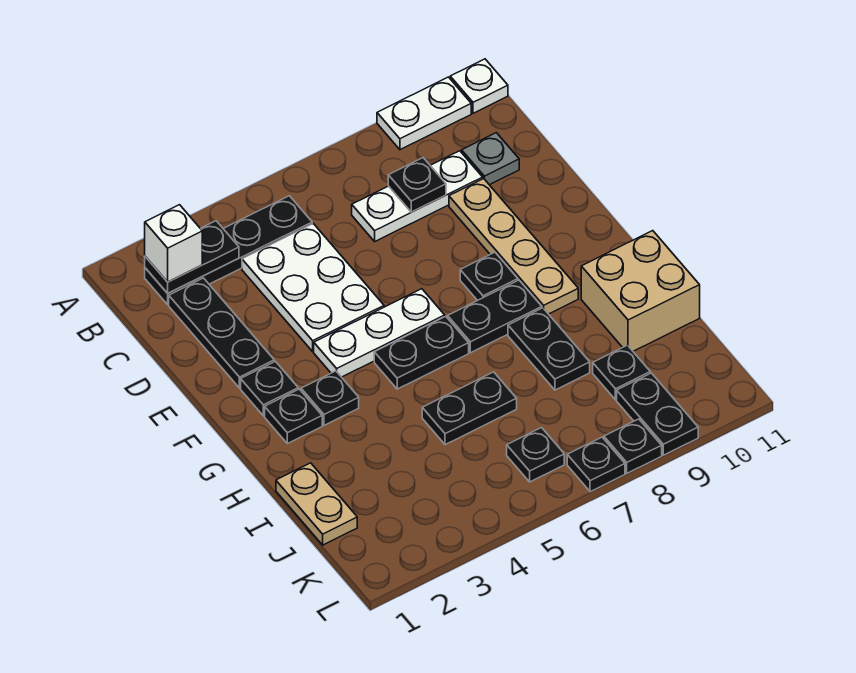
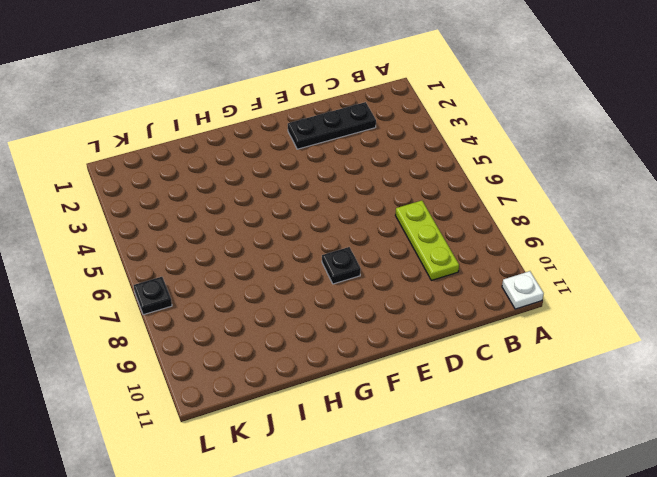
lime 1x3 plate [395,201,459,280] -> white 1x3 plate [352,151,483,241]
none -> white 1x2 plate [377,77,471,150]
none -> black 1x4 plate [145,196,312,304]
none -> white 2x3 plate [242,224,384,352]

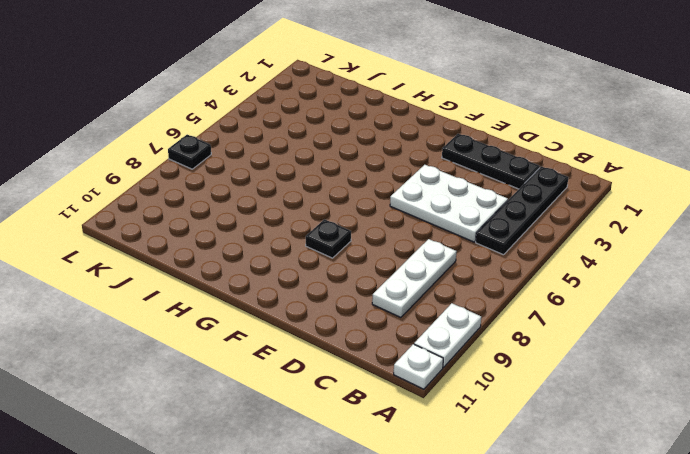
none -> grey 1x1 plate [462,133,519,185]
none -> tan 1x4 plate [449,179,578,314]
none -> black 1x1 plate [241,361,298,416]

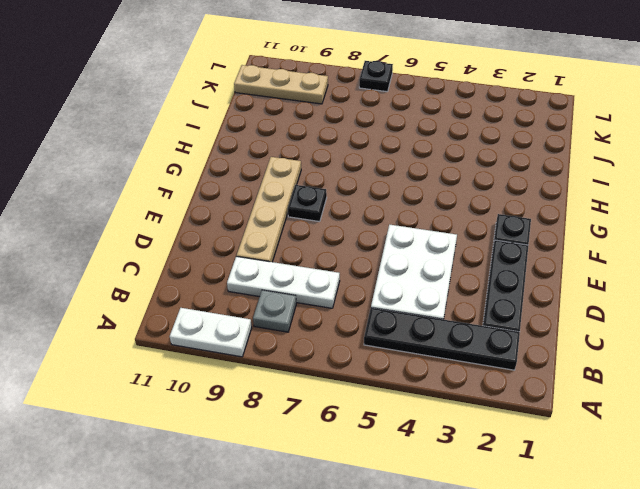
grey 1x1 plate [253,290,296,332] -> grey 1x1 plate moved to [462,133,519,185]
tan 1x3 plate [234,65,328,104] -> black 1x2 plate [617,373,698,455]
none -> white 1x1 plate [450,59,508,113]
none -> white 1x3 plate [314,289,445,377]
none -> black 1x1 plate [265,389,322,444]

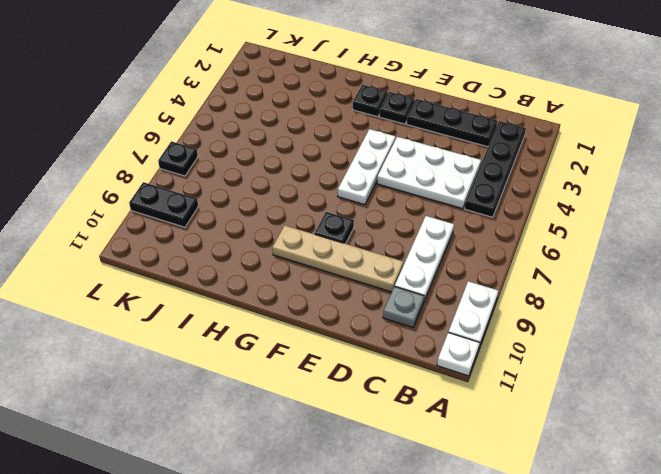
none -> black 1x1 plate [301,371,359,425]
none -> black 1x2 plate [374,316,469,389]
none -> black 1x2 plate [448,280,542,353]

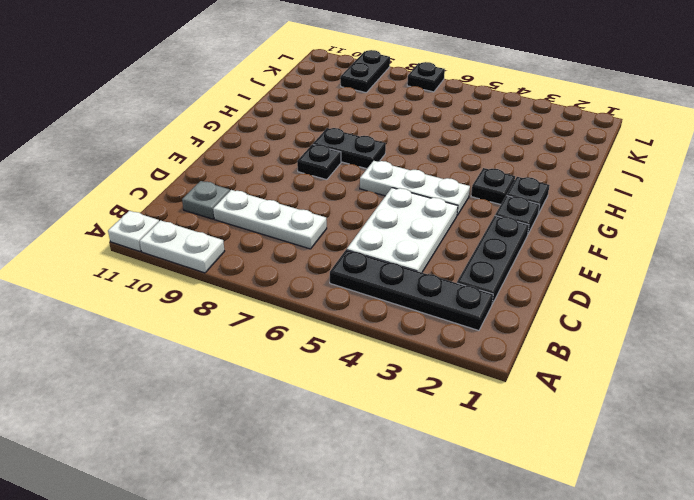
none -> tan 1x4 plate [449,179,578,314]
none -> black 1x2 plate [374,316,469,389]
none -> black 1x2 plate [508,308,590,390]

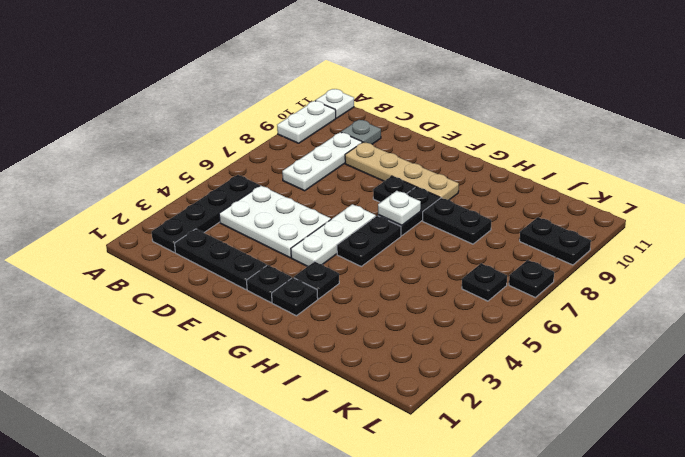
white 1x1 plate [378,191,421,225] -> none
none -> tan 2x2 brick [581,231,700,351]
none -> tan 1x2 plate [276,463,357,545]
none -> black 1x2 plate [422,372,517,445]

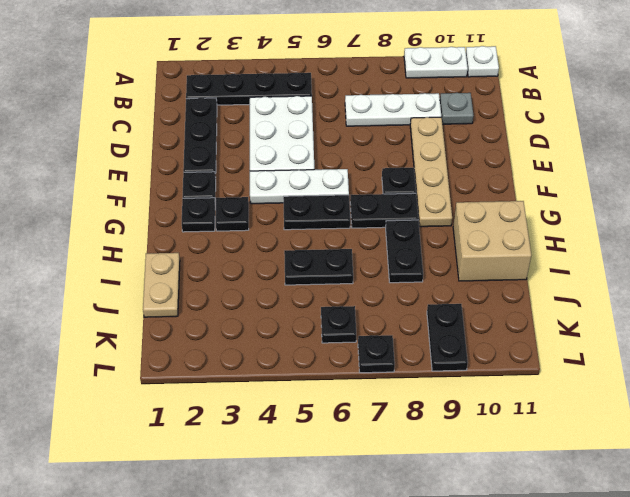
none -> black 1x1 plate [593,345,650,400]
none -> black 1x1 plate [604,419,662,473]
none -> black 1x2 plate [145,221,239,293]

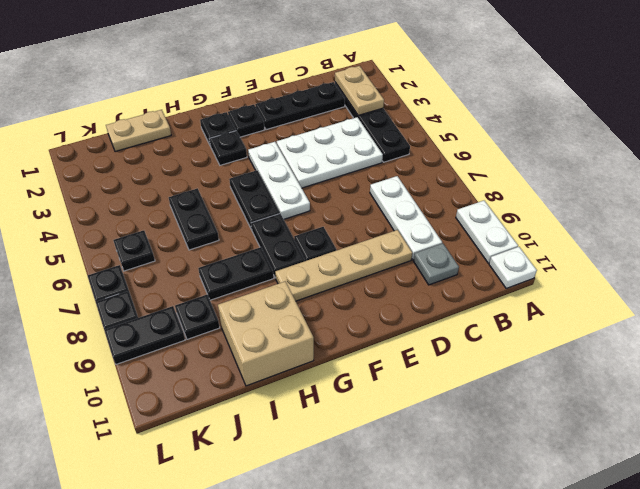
tan 1x2 plate [335,66,384,116] -> black 1x2 plate [145,221,239,293]
none -> black 1x1 plate [388,158,446,212]
none -> white 1x1 brick [145,205,202,282]

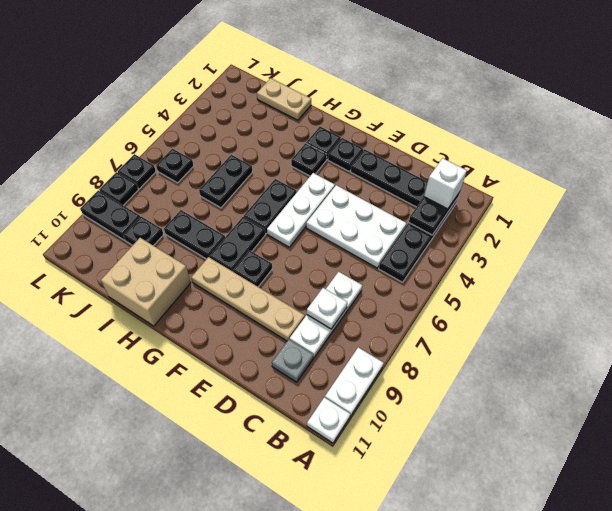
white 1x1 plate [307,288,347,329] -> black 1x1 plate [388,158,446,212]

